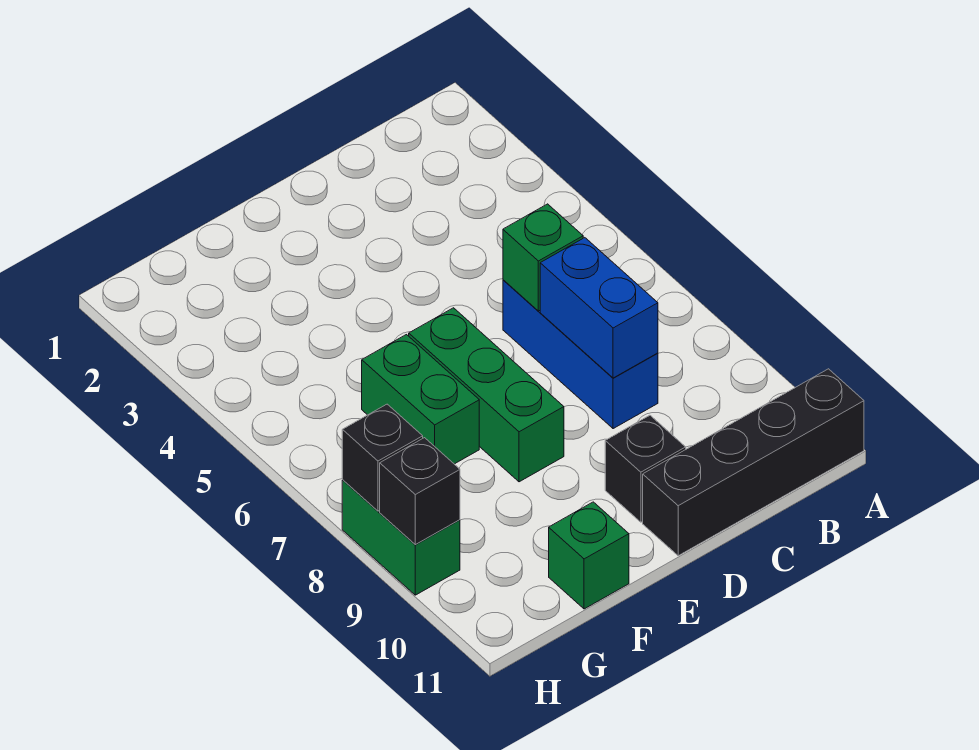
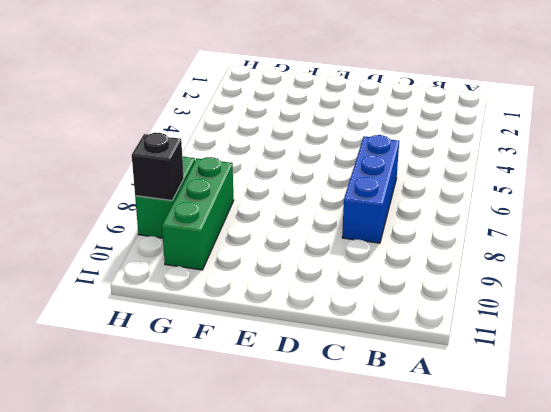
green 1x3 brick [162,157,234,270] -> green 1x3 brick moved to [409,308,564,482]
none -> black 1x4 brick [643,369,864,556]
none -> black 1x1 brick [605,415,686,522]

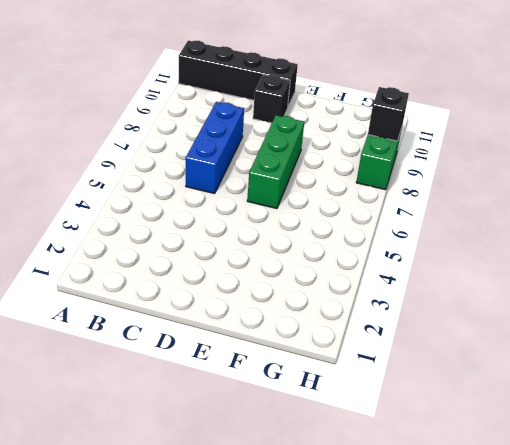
none -> green 1x2 brick [362,335,479,464]
none -> green 1x1 brick [549,502,629,609]

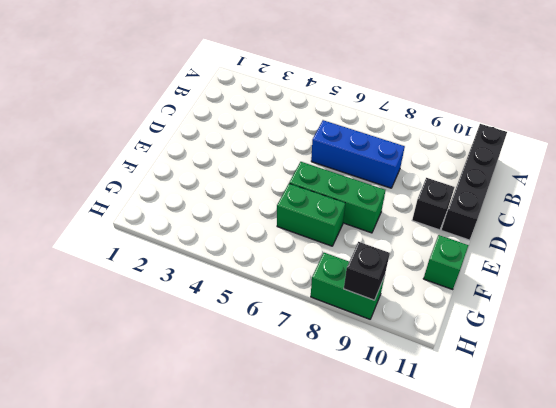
none -> green 1x1 brick [503,204,583,311]
none -> blue 1x2 brick [540,238,658,378]

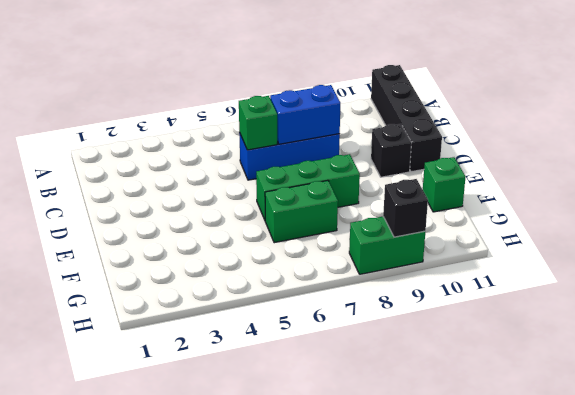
none -> black 1x1 brick [342,404,423,511]

